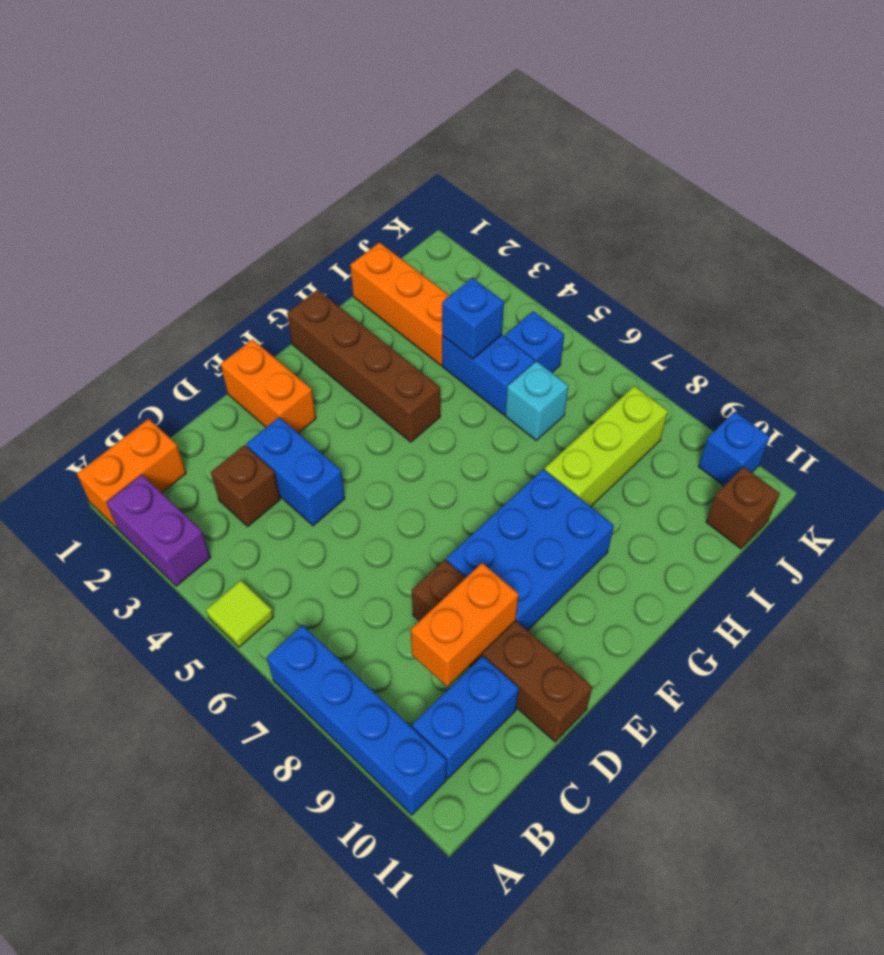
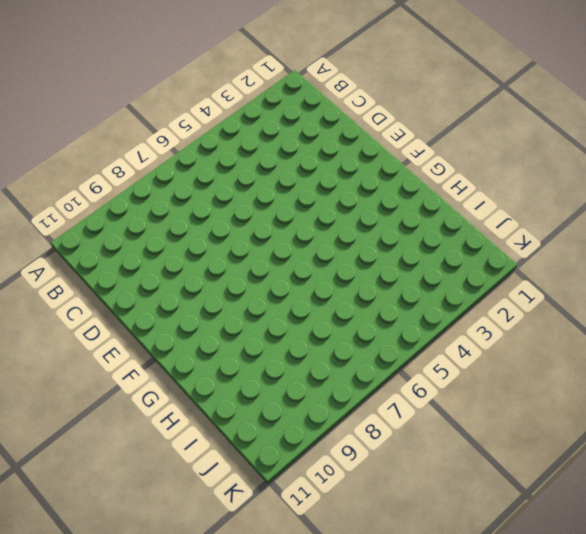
none -> orange 1x2 brick [77,419,186,528]
none -> purple 1x2 brick [106,475,211,586]
none -> lime 1x1 tile [206,580,273,647]

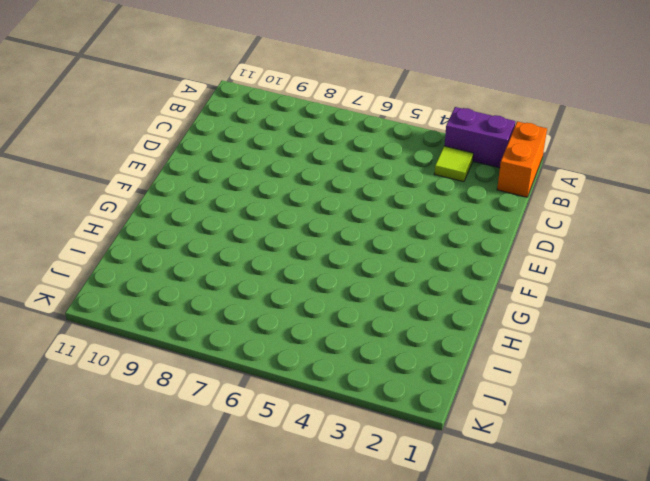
lime 1x1 tile [435,146,473,182] -> lime 1x1 tile moved to [206,580,273,647]
none -> blue 1x4 brick [267,625,447,815]
none -> blue 1x2 brick [412,656,519,778]
none -> brown 1x1 brick [211,445,280,526]

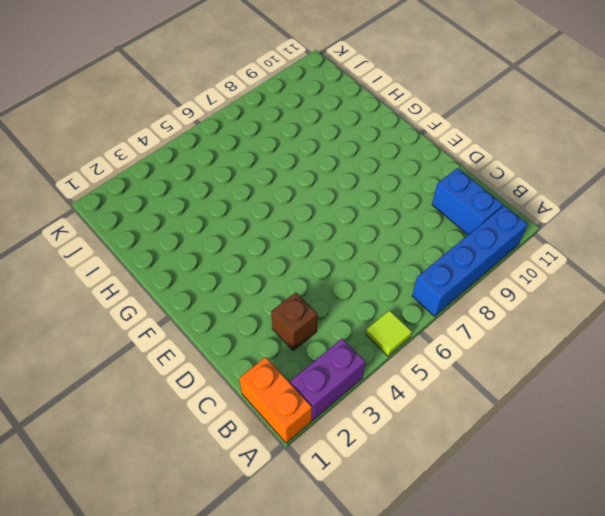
none -> blue 1x2 brick [246,417,345,526]
none -> brown 1x4 brick [412,560,592,742]
none -> orange 1x2 brick [221,339,316,433]

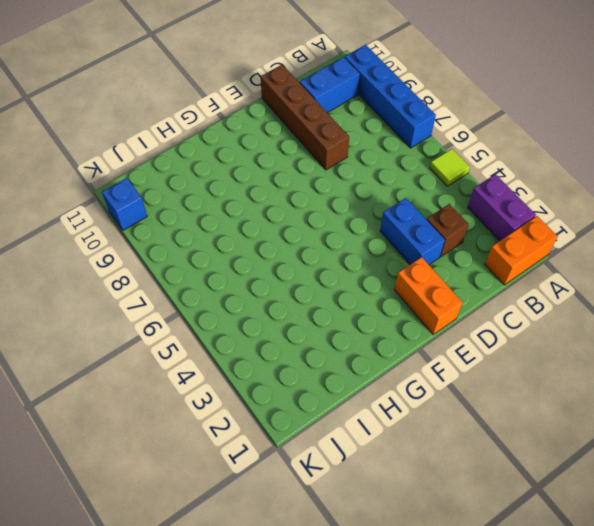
none -> blue 2x3 brick [446,469,614,631]
none -> brown 1x4 brick [287,290,440,442]
none -> lime 1x3 brick [545,386,668,507]

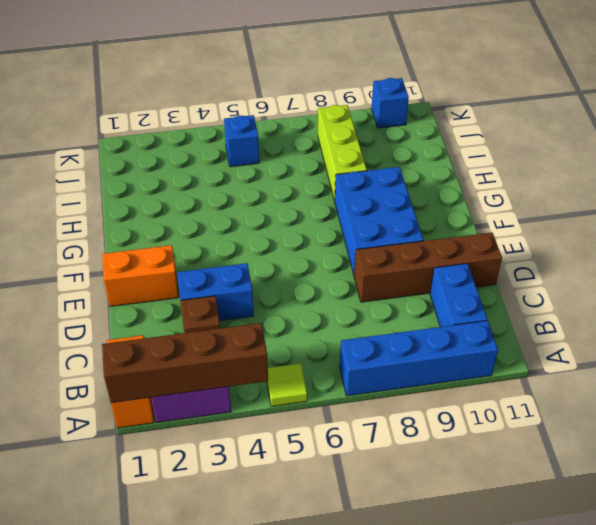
brown 1x4 brick [102,323,268,403] -> brown 1x4 brick moved to [287,290,440,442]
none -> orange 1x3 brick [350,242,450,365]
none -> blue 1x2 brick [442,335,535,415]
none -> cyan 1x1 brick [505,361,568,440]

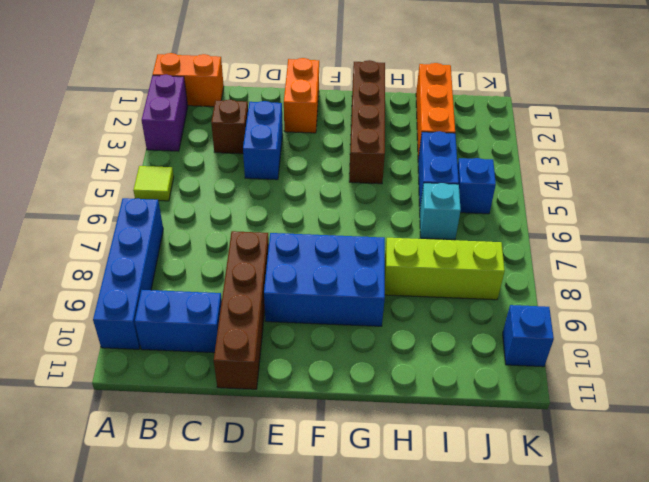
none -> brown 1x1 brick [706,467,780,549]
none -> orange 1x2 brick [411,563,519,686]
none -> blue 1x1 brick [442,278,504,359]

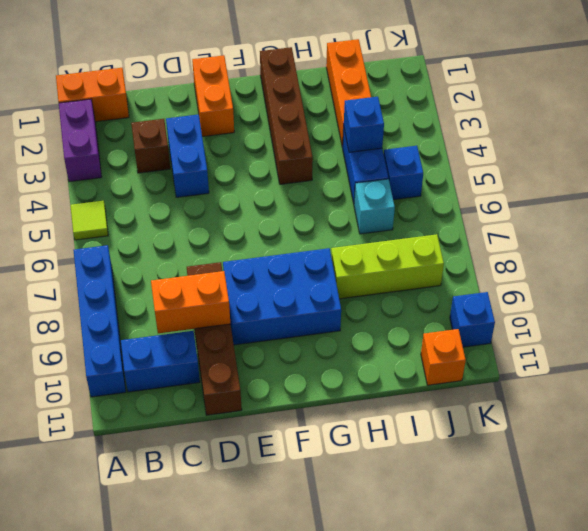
orange 1x1 brick [421,329,466,385] -> brown 1x1 brick [706,467,780,549]

